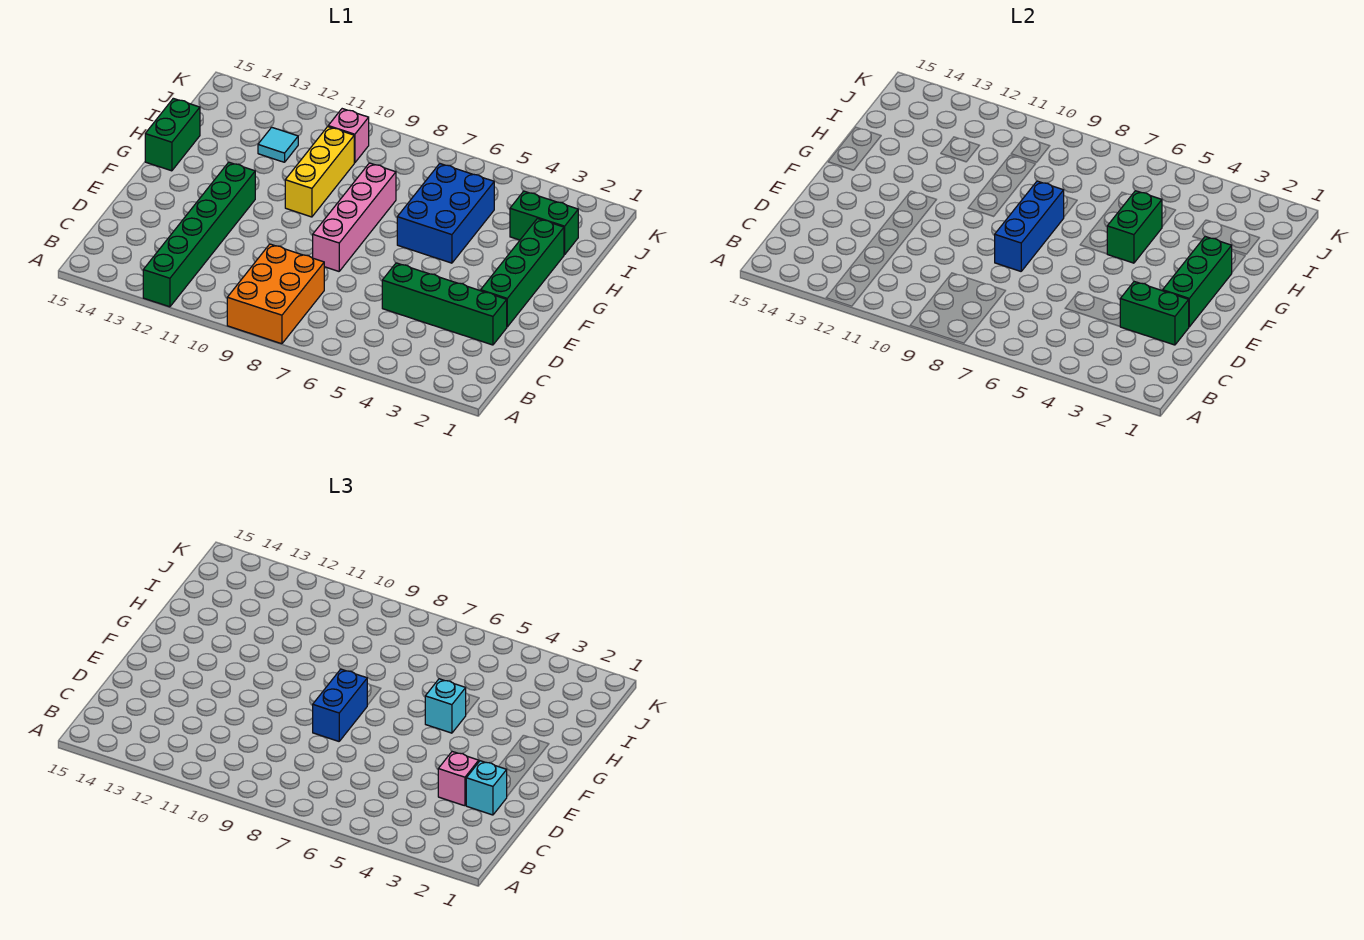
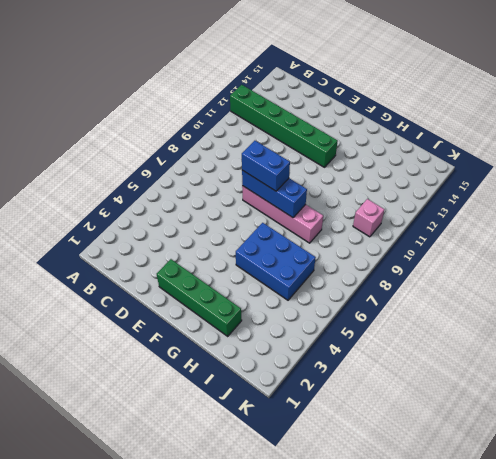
none -> orange 2x3 brick [227,244,324,344]
none -> green 1x4 brick [382,263,507,345]
none -> yellow 1x3 brick [285,127,354,217]

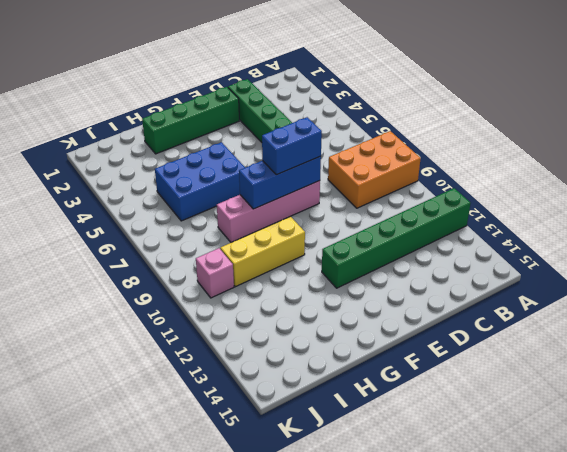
none -> green 1x2 brick [145,98,200,171]
none -> green 1x2 brick [510,191,578,255]
none -> cyan 1x1 tile [258,127,298,162]

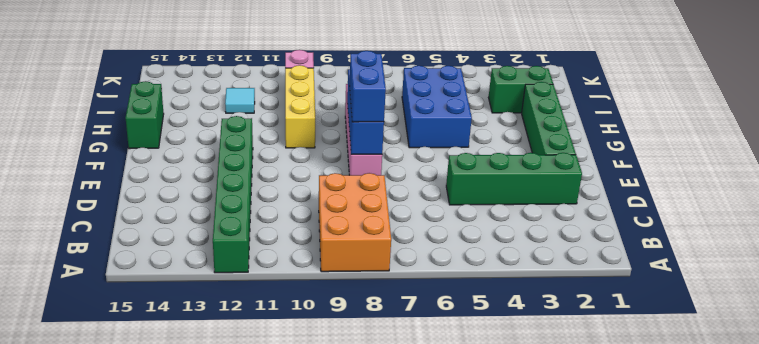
none -> green 1x2 brick [1120,282,1189,345]
none -> green 1x3 brick [1163,237,1232,327]
none -> green 1x2 brick [1107,191,1162,263]

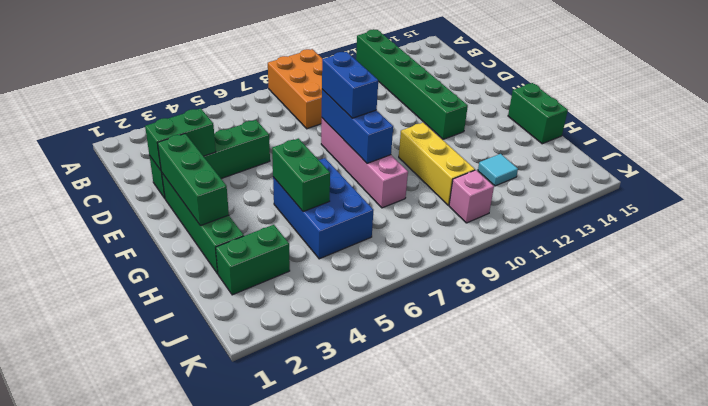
none -> cyan 1x1 brick [466,761,507,815]
none -> pink 1x1 brick [438,752,479,806]
none -> cyan 1x1 brick [425,679,466,733]

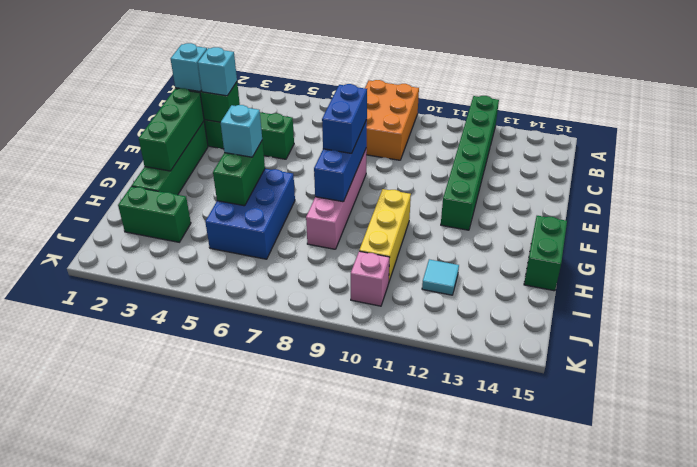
cyan 1x1 brick [198,47,237,96] -> pink 1x1 brick [438,752,479,806]

